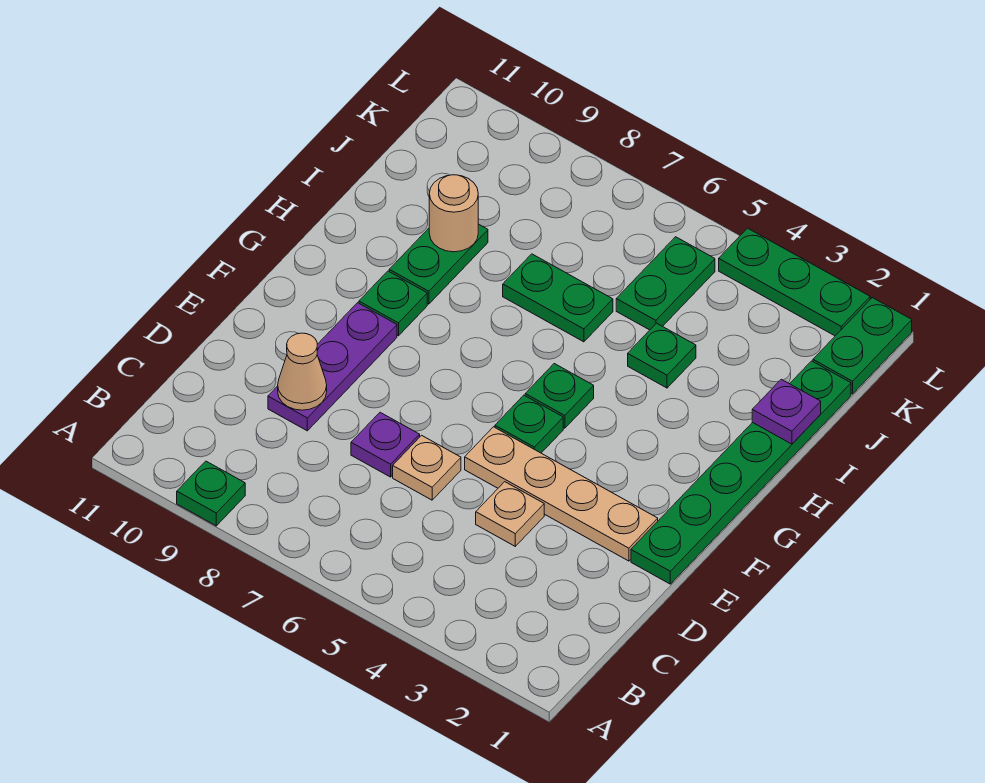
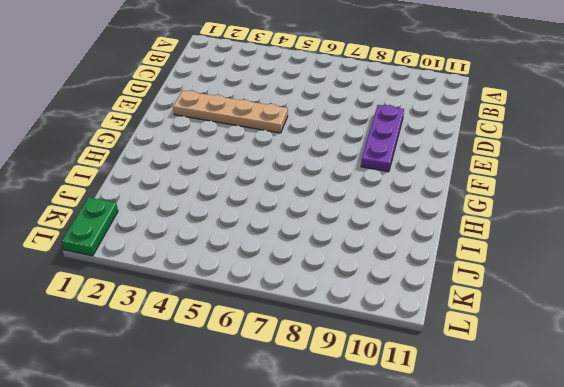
none -> green 1x1 plate [177,461,245,526]
none -> tan 1x1 plate [476,482,544,546]
none -> tan 1x1 plate [393,435,461,500]

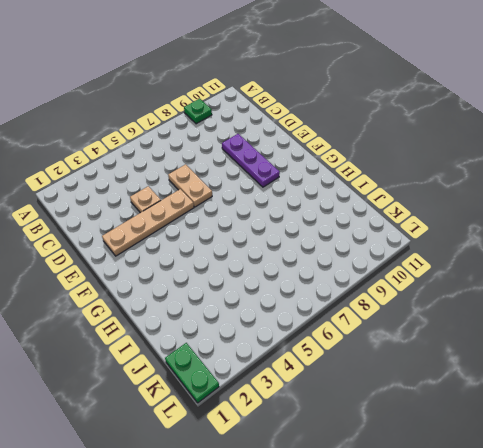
tan 1x2 plate [168,164,212,207] -> tan 1x1 plate [393,435,461,500]
none -> purple 1x1 plate [351,412,420,477]
none -> green 1x6 plate [631,361,851,584]
none -> green 1x1 plate [495,395,563,453]

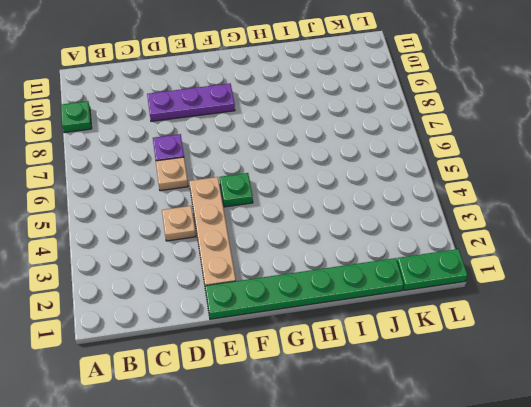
none -> green 1x1 plate [525,364,594,428]
none -> green 1x1 plate [359,271,427,336]
none -> green 1x2 plate [389,224,488,304]

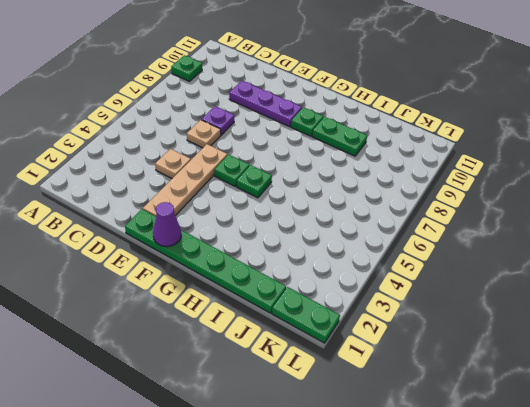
purple 1x1 cone [153,202,181,247] -> none
none -> green 1x1 plate [628,323,696,388]
none -> green 1x2 plate [503,254,613,342]
none -> green 1x2 plate [616,237,715,330]

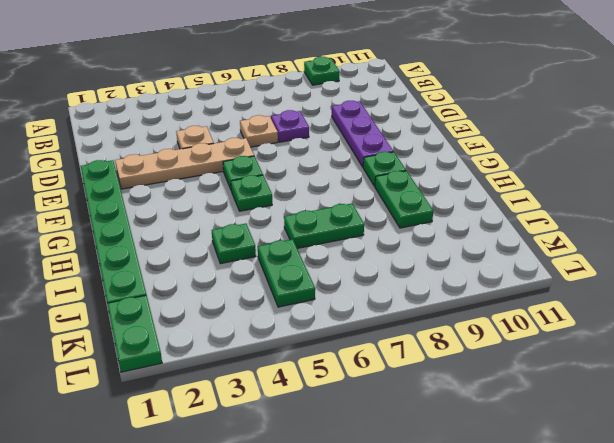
none -> green 1x3 plate [719,228,870,336]
none -> tan 1x1 cone [278,333,327,410]
none -> purple 1x1 plate [752,379,821,444]

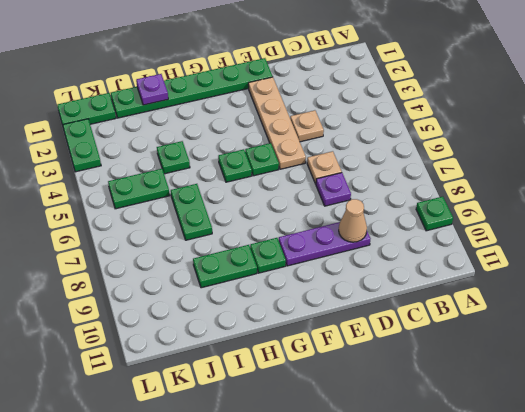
green 1x2 plate [63,119,101,172] -> green 1x3 plate [719,228,870,336]
none -> tan 1x1 round brick [429,175,478,252]

